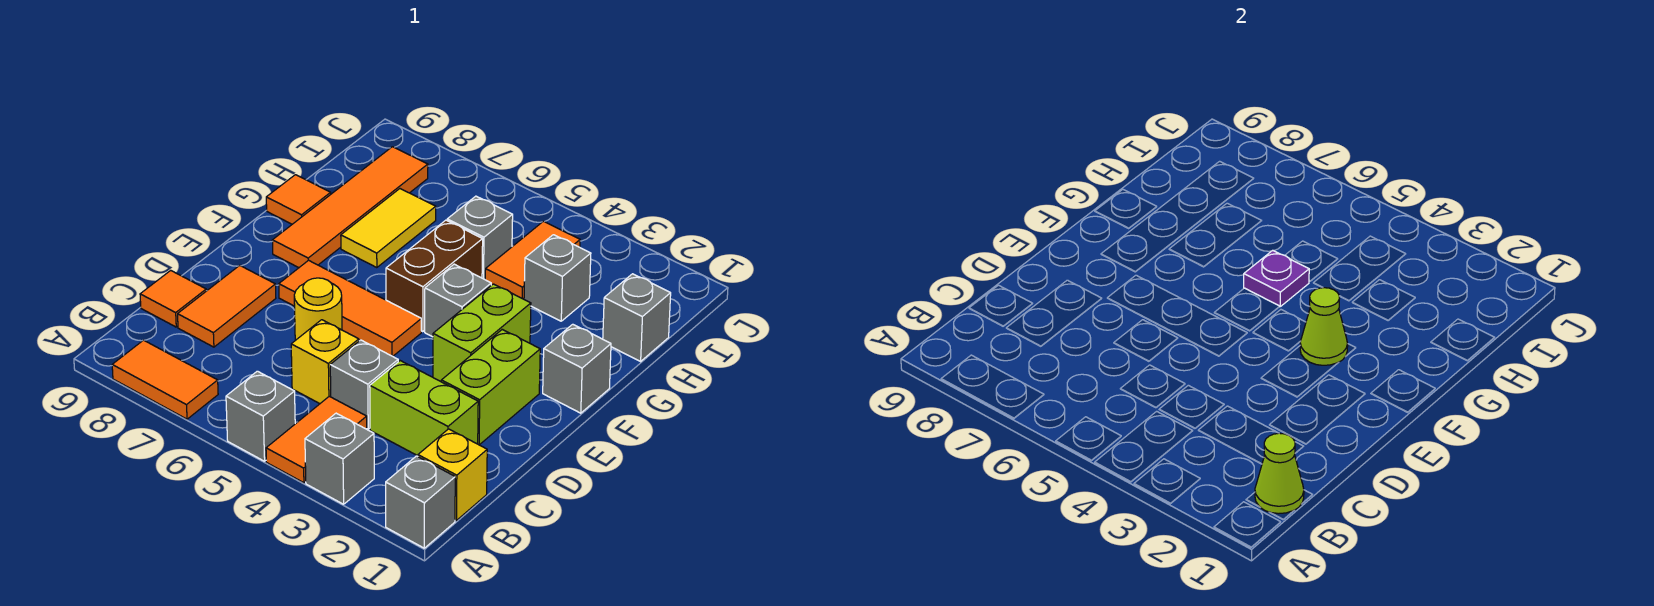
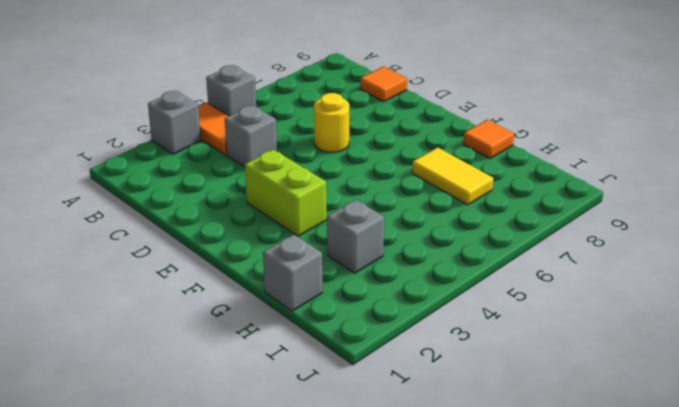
none -> grey 1x1 brick [386,456,455,548]
none -> orange 1x2 tile [112,340,218,419]
none -> yellow 1x1 brick [418,429,487,521]

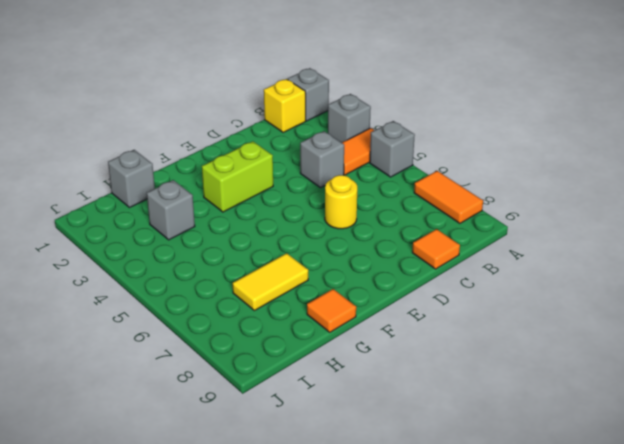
none -> lime 1x2 brick [370,361,478,456]
none -> yellow 1x1 brick [291,320,359,404]
none -> orange 1x2 tile [178,265,276,347]

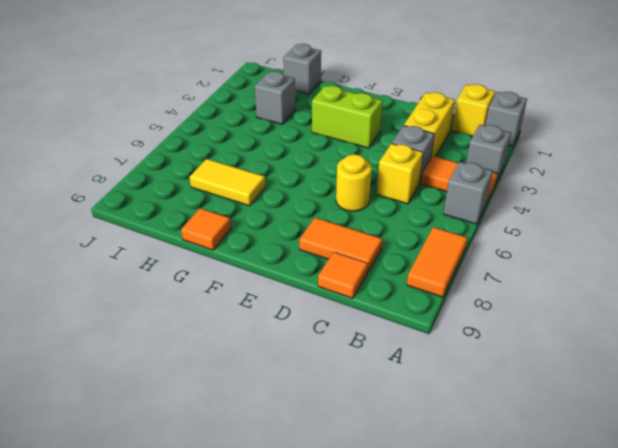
yellow 1x2 brick [404,92,455,158] -> lime 1x2 brick [370,361,478,456]
none -> lime 1x2 brick [441,329,540,445]
none -> orange 1x3 tile [279,260,421,356]
none -> grey 1x1 brick [543,324,611,413]

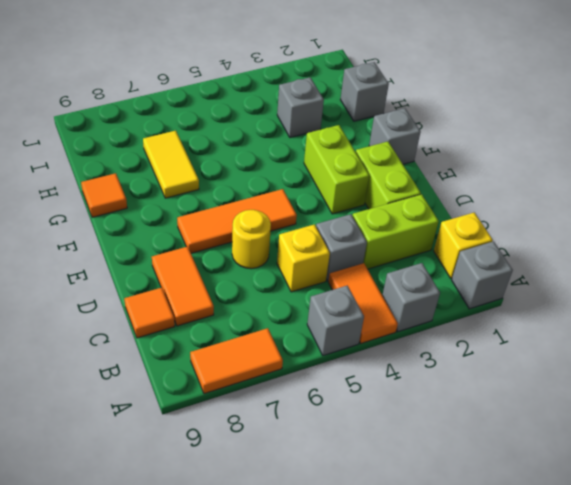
none -> grey 1x1 brick [425,264,491,337]
none -> brown 1x2 brick [386,220,483,332]
none -> orange 1x4 tile [272,147,428,268]

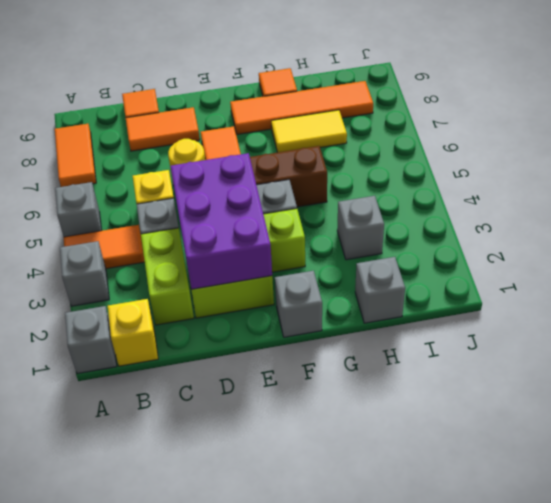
purple 2x3 brick [171,153,272,289] -> none
none -> orange 1x2 tile [485,221,580,299]
none -> grey 1x1 brick [447,196,513,279]
none -> lime 1x1 cone [1255,433,1304,514]

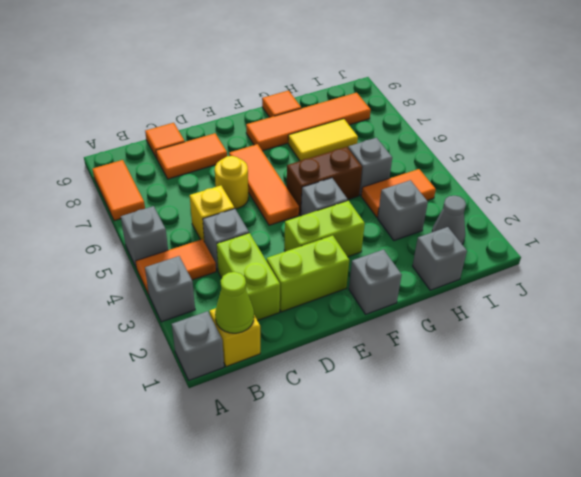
grey 1x1 cone [432,196,466,244] -> none
none -> lime 1x1 cone [1300,288,1348,365]
none -> purple 1x1 plate [1244,250,1309,306]

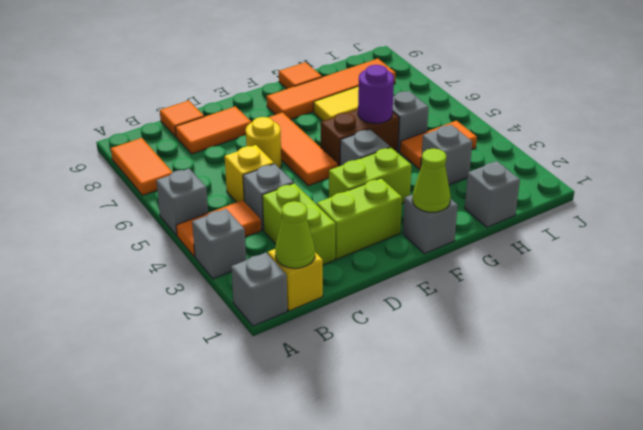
lime 1x1 cone [412,149,451,212] -> lime 1x1 cone moved to [1300,288,1348,365]
purple 1x1 round brick [358,65,394,124] -> purple 1x1 plate [1244,250,1309,306]

